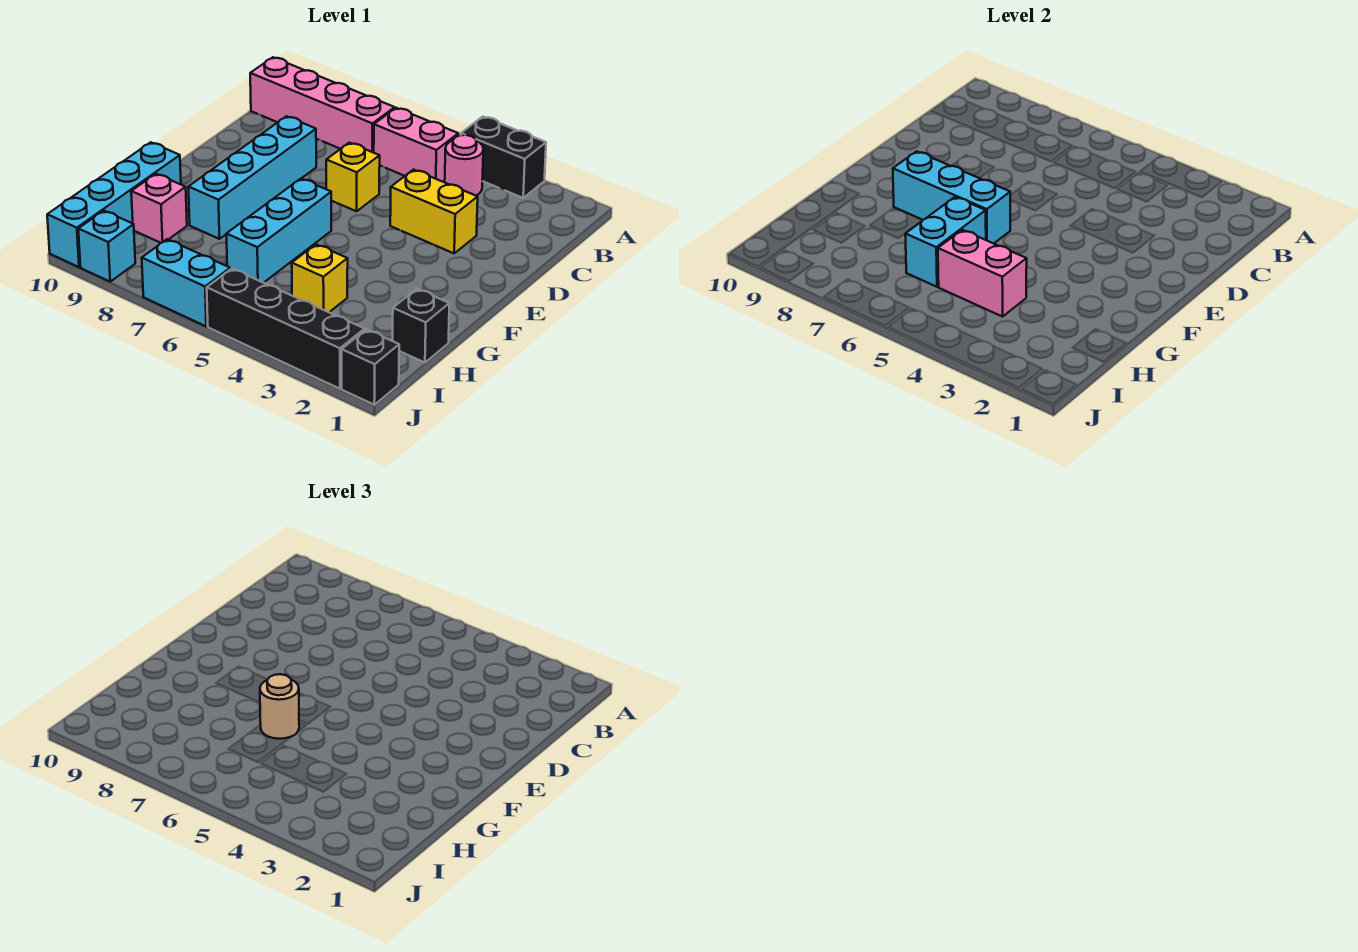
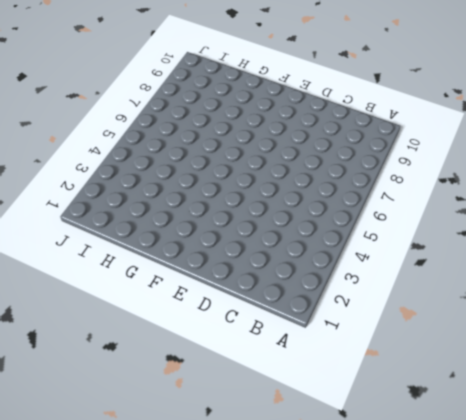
none -> black 1x2 brick [461,117,546,198]
none -> pink 1x1 round brick [445,135,483,196]
none -> pink 1x2 brick [374,108,458,182]

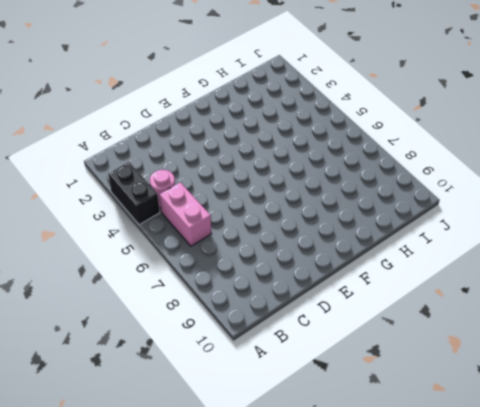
none -> pink 1x4 brick [250,57,395,153]
none -> yellow 1x2 brick [390,170,478,253]
none -> yellow 1x1 brick [326,143,380,211]

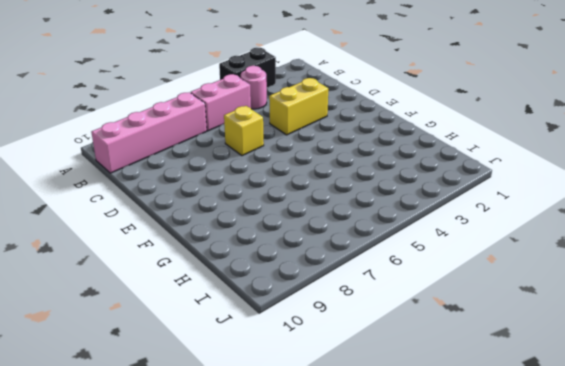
none -> cyan 1x4 brick [188,116,316,239]
none -> cyan 1x3 brick [226,179,331,283]
none -> cyan 1x4 brick [47,142,181,267]

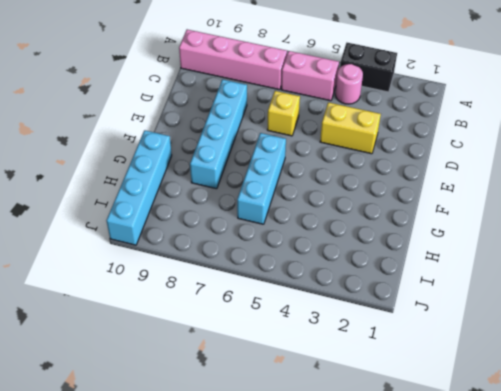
none -> black 1x1 brick [393,289,449,363]
none -> yellow 1x1 brick [292,244,348,312]
none -> pink 1x1 brick [131,174,187,243]

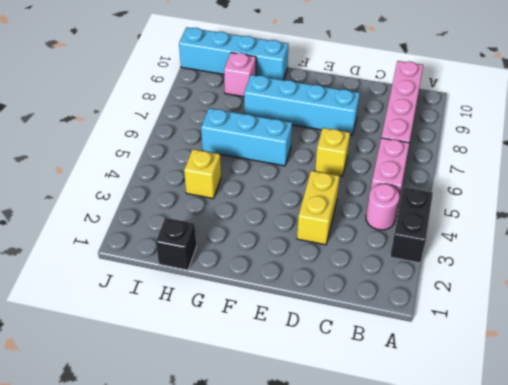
none -> black 1x1 brick [342,329,399,405]
none -> black 1x4 brick [207,269,365,389]
none -> cyan 1x2 brick [142,239,230,326]

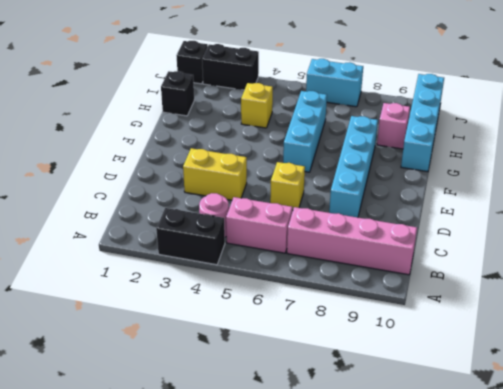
black 1x2 brick [202,44,259,90] -> black 1x4 brick [207,269,365,389]
none -> cyan 1x1 brick [78,211,135,282]
none -> cyan 1x3 brick [893,151,1010,244]
none -> cyan 1x2 brick [905,197,986,287]

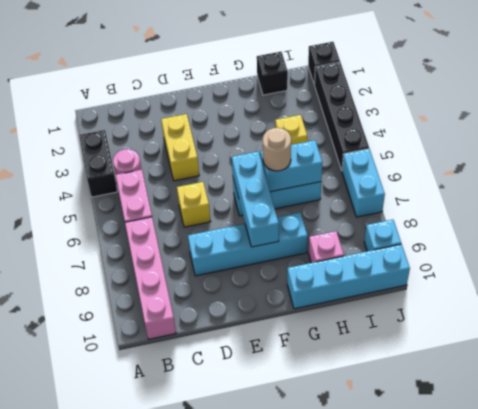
none -> pink 1x2 brick [938,230,1027,317]

